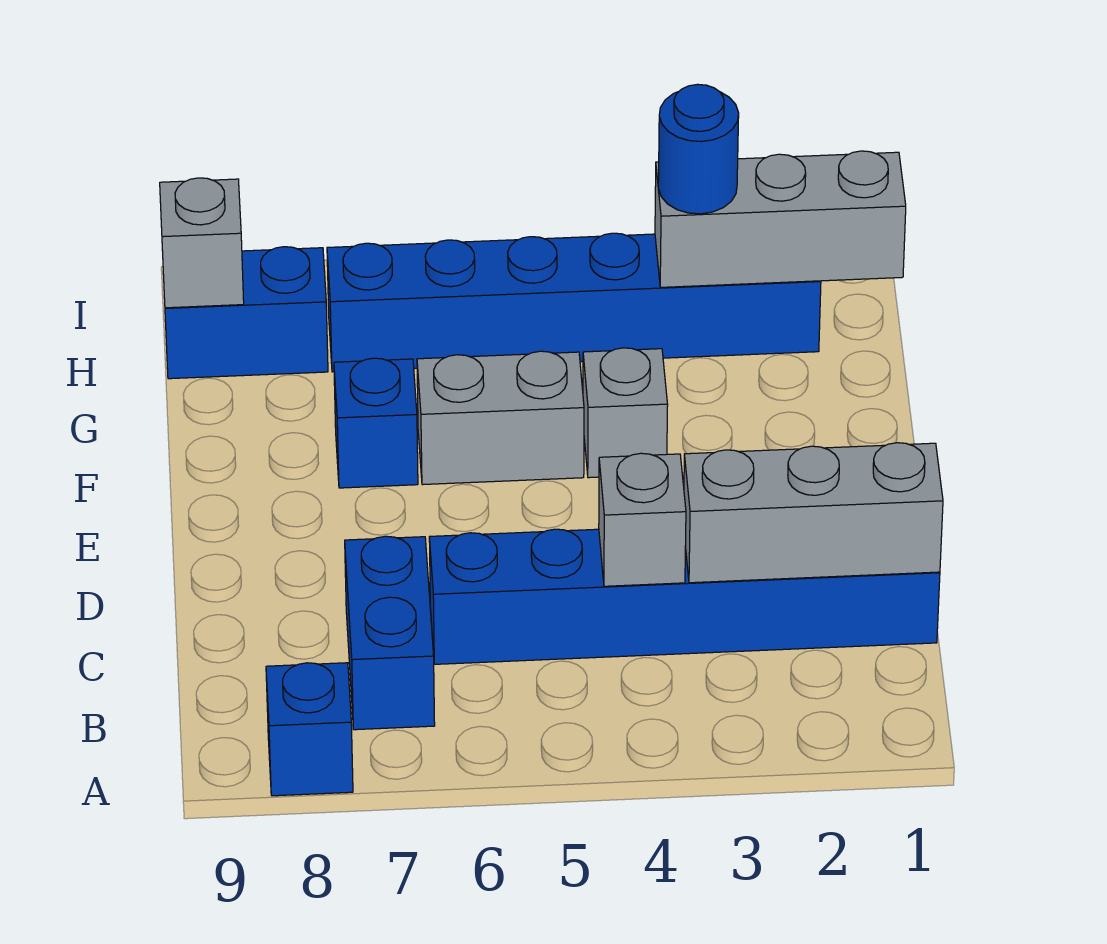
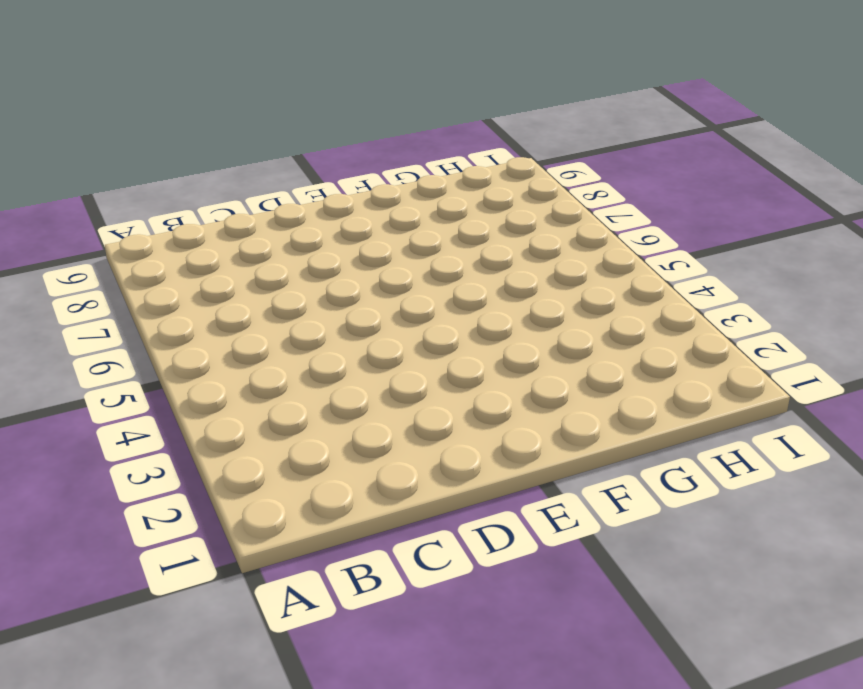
none -> blue 1x1 brick [266,663,353,796]
none -> blue 1x2 brick [345,536,435,730]
none -> blue 1x6 brick [429,529,940,664]

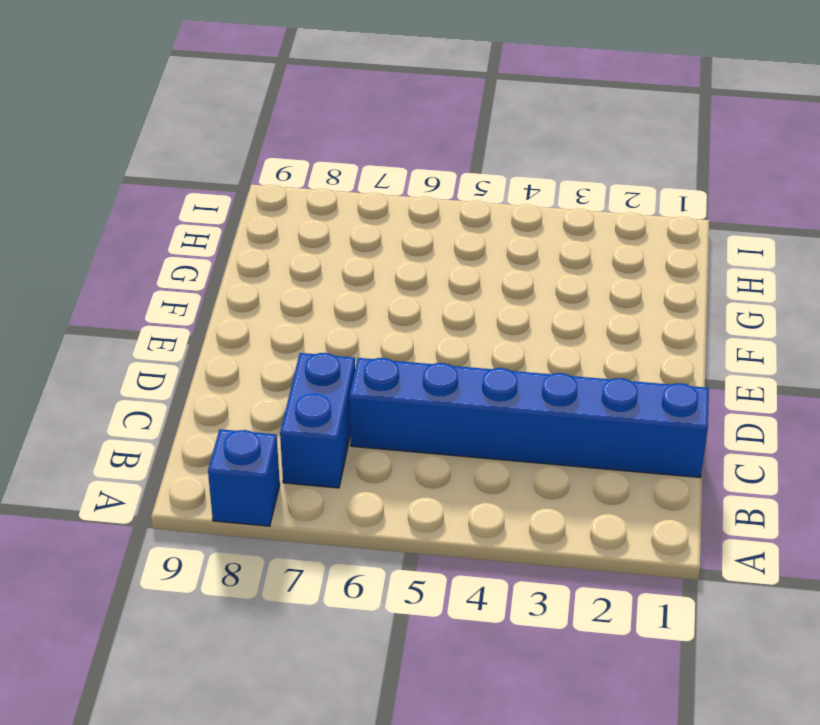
none -> grey 1x1 brick [583,348,668,478]
none -> grey 1x2 brick [417,351,584,485]
none -> blue 1x1 brick [334,358,418,488]

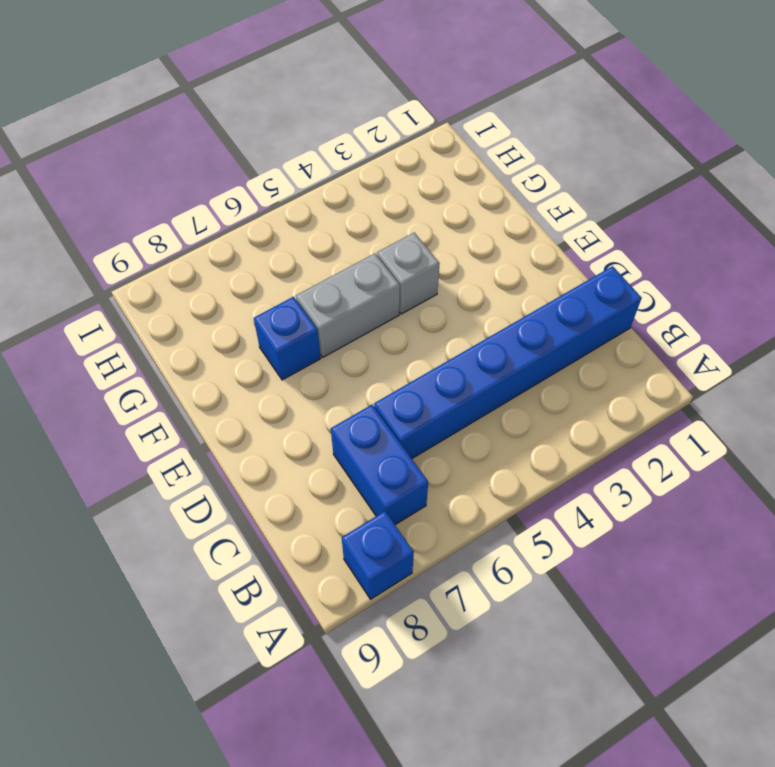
none -> blue 1x6 brick [327,233,821,372]
none -> blue 1x2 brick [165,247,328,379]
none -> grey 1x3 brick [684,443,943,583]

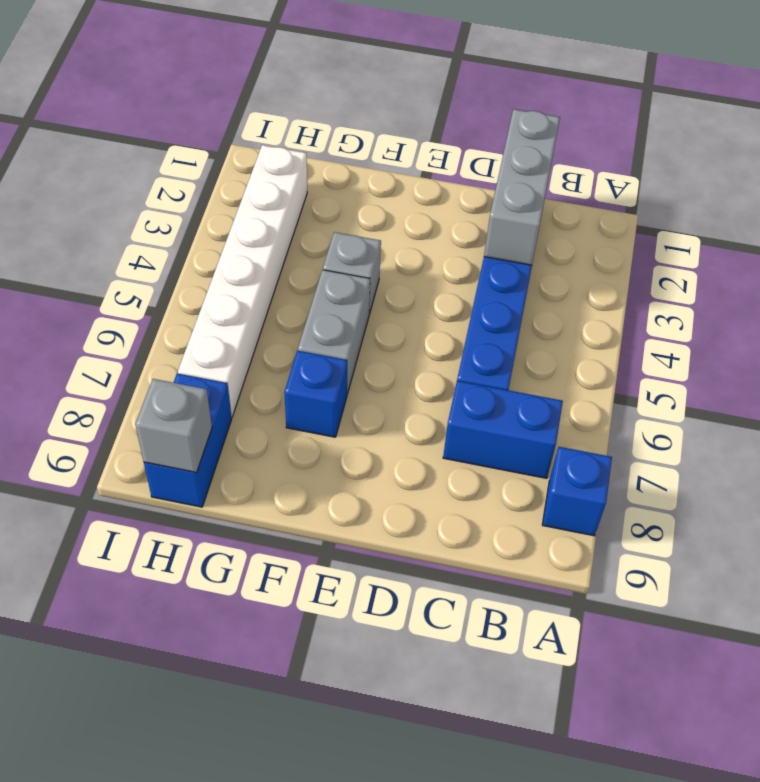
white 1x6 brick [178,145,307,417] -> blue 1x6 brick [327,233,821,372]
none -> grey 1x1 brick [599,453,686,586]
none -> grey 1x3 brick [655,151,906,287]
none -> blue 1x1 round brick [658,84,739,214]

